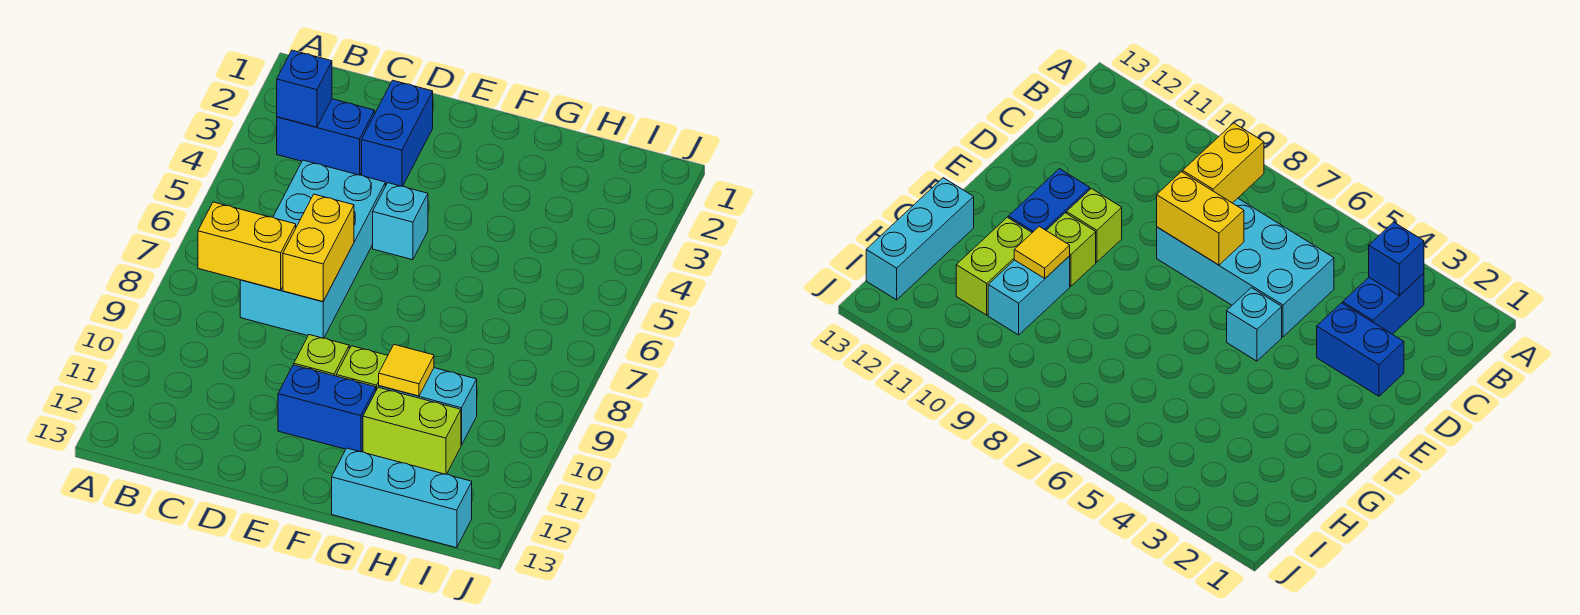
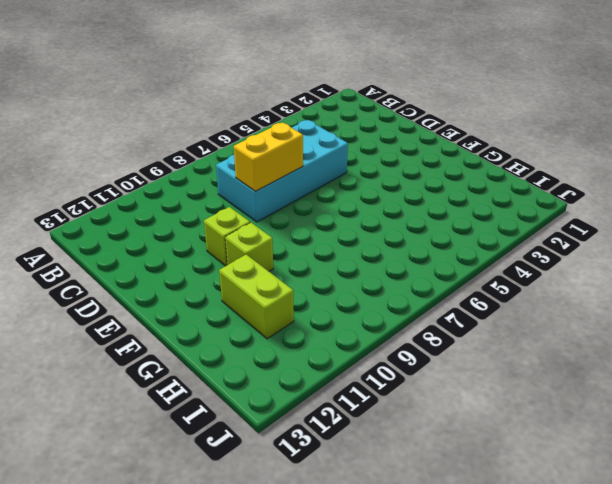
none -> blue 1x2 brick [277,99,375,175]
none -> blue 1x2 brick [362,80,433,186]
none -> cyan 1x1 brick [373,183,428,260]

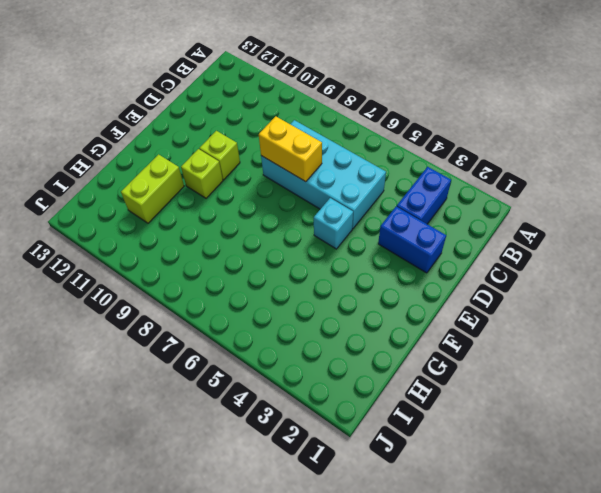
none -> blue 1x2 brick [278,365,376,452]
none -> cyan 1x2 brick [379,368,477,445]
none -> cyan 1x3 brick [332,448,472,548]

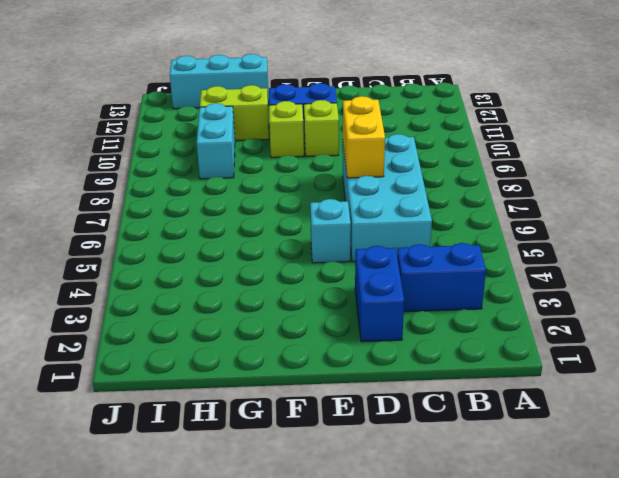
cyan 1x2 brick [197,103,235,179] -> cyan 1x2 brick turned to [379,368,477,445]
none -> blue 1x1 brick [277,50,332,127]
none -> yellow 1x2 brick [198,202,296,290]
none -> yellow 1x1 tile [379,345,434,396]

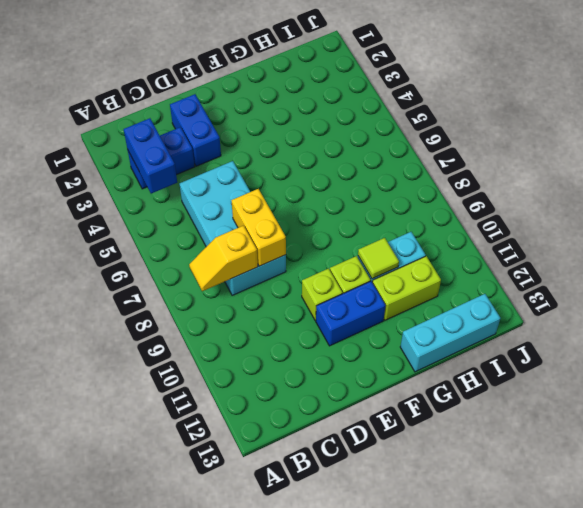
blue 1x2 brick [124,118,177,194] -> blue 1x1 brick [277,50,332,127]
yellow 1x2 slope [189,226,258,291] -> yellow 1x2 brick [198,202,296,290]
lime 1x1 tile [358,238,399,279] -> yellow 1x1 tile [379,345,434,396]
none -> cyan 1x1 brick [373,183,428,260]

